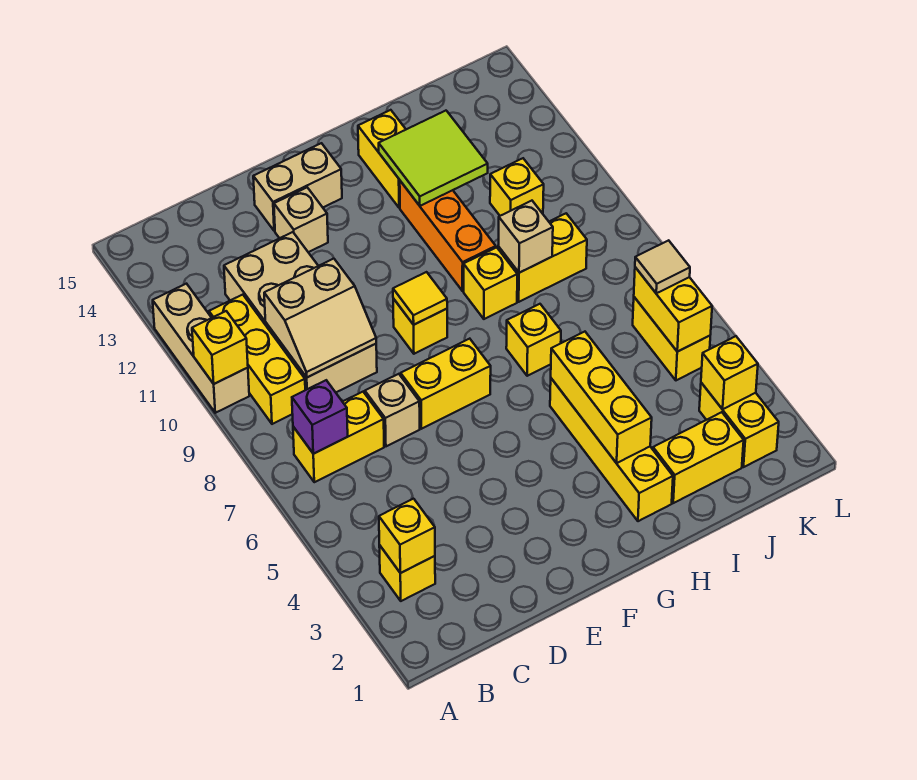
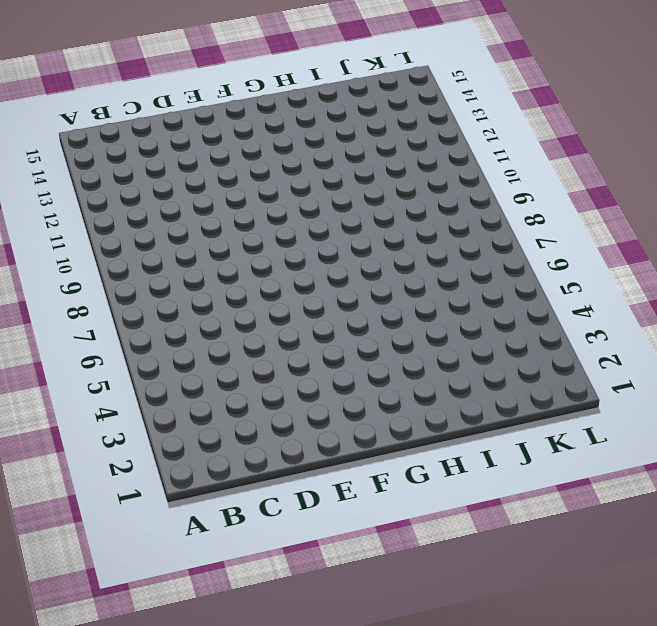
none -> tan 1x3 brick [153,284,249,413]
none -> yellow 1x1 brick [379,545,435,601]
none -> yellow 1x2 brick [293,392,384,482]
none -> yellow 1x3 brick [209,295,305,424]

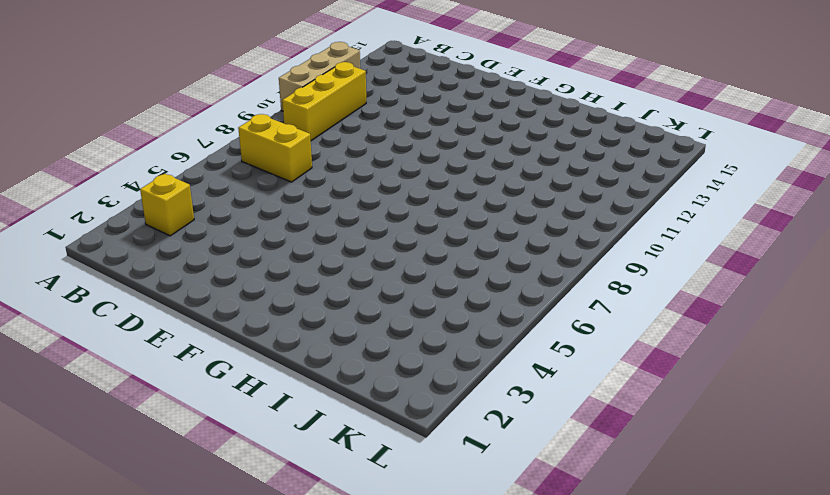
none -> tan 2x4 brick [224,232,377,392]
none -> tan 1x1 brick [365,374,420,446]
none -> yellow 1x2 brick [401,339,491,429]
none -> tan 1x1 brick [274,188,328,252]

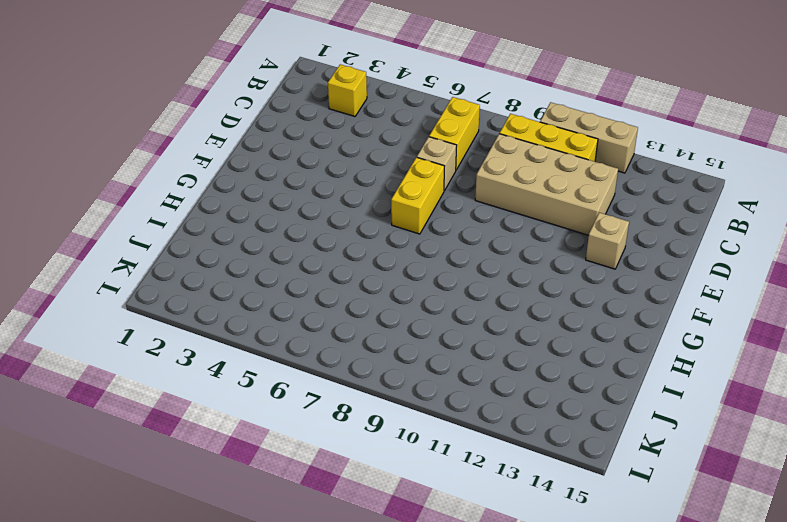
none -> tan 1x2 brick [253,143,342,231]
none -> yellow 1x1 brick [393,299,447,354]
none -> yellow 1x4 brick [550,378,673,521]
none -> yellow 1x1 brick [506,304,561,376]

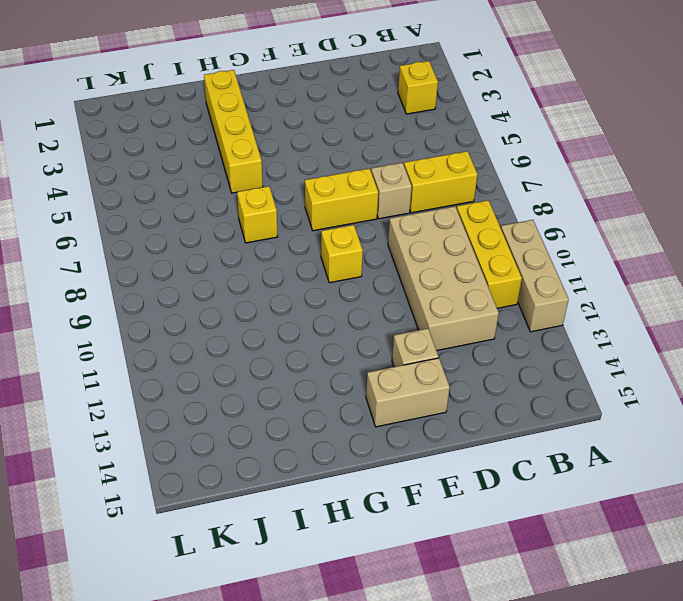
none -> yellow 1x1 brick [464,247,517,319]
none -> orange 1x3 brick [400,181,496,291]
none -> yellow 1x2 brick [358,110,406,208]
none -> yellow 1x2 brick [653,412,744,503]

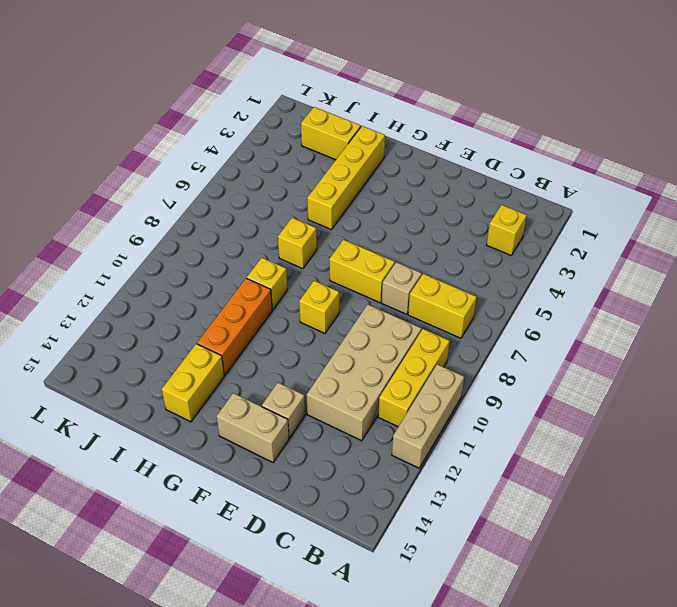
none -> yellow 1x2 brick [498,213,587,302]
none -> yellow 1x1 brick [490,158,544,216]
none -> yellow 1x2 brick [699,383,779,467]
none -> yellow 1x2 brick [633,297,710,380]

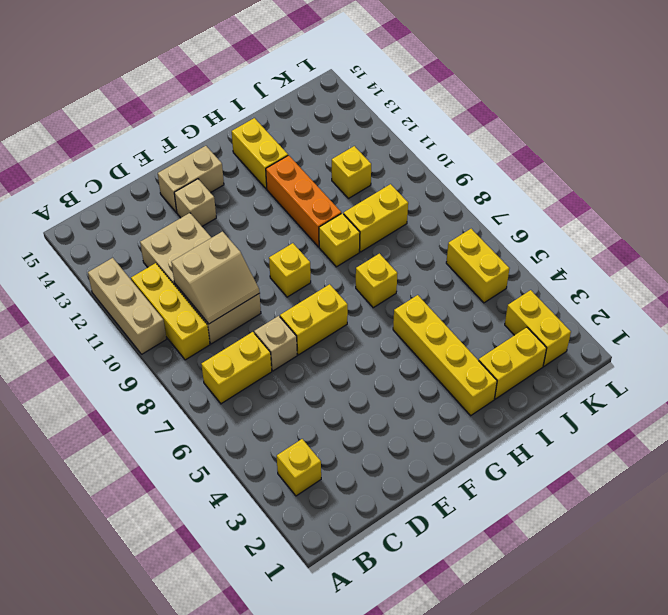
none -> yellow 1x1 brick [192,311,248,384]
none -> yellow 1x1 brick [379,499,435,573]
none -> purple 1x1 brick [292,380,348,454]
none -> yellow 1x1 tile [393,272,447,325]

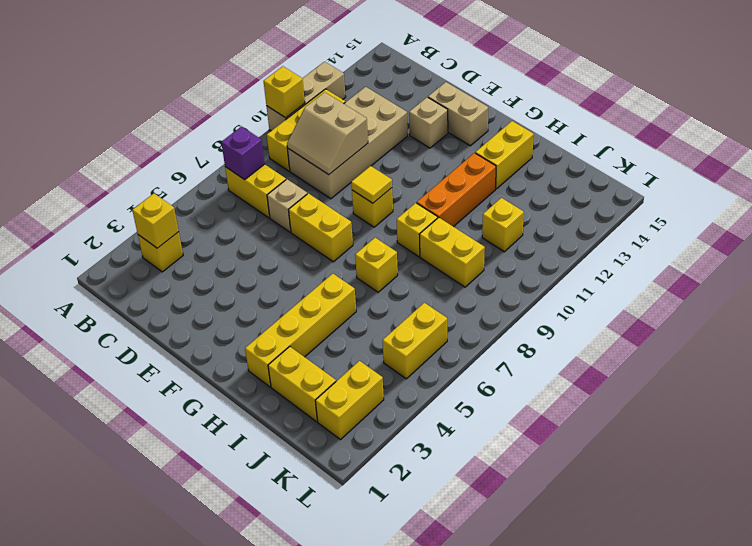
none -> yellow 1x3 brick [551,332,652,463]
none -> lime 2x2 tile [379,111,488,206]
none -> tan 1x1 brick [498,201,553,273]
none -> yellow 1x1 brick [701,336,758,409]

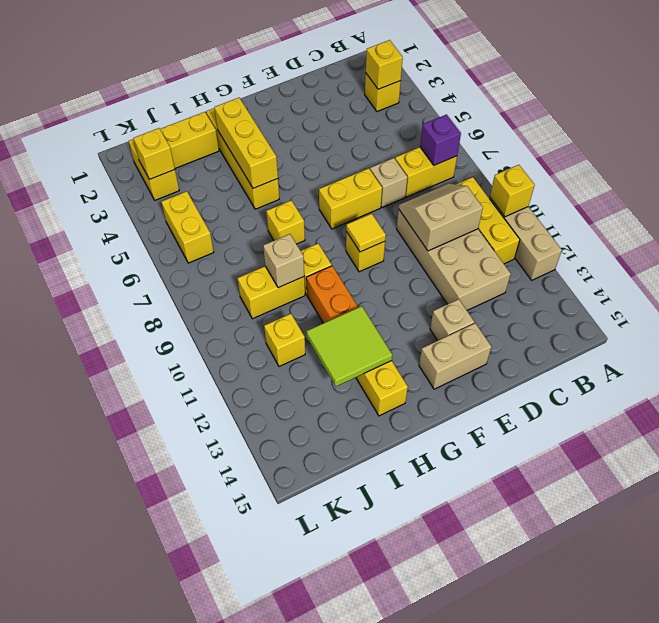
none -> yellow 1x2 brick [634,267,712,352]
none -> tan 1x1 tile [635,240,690,293]

